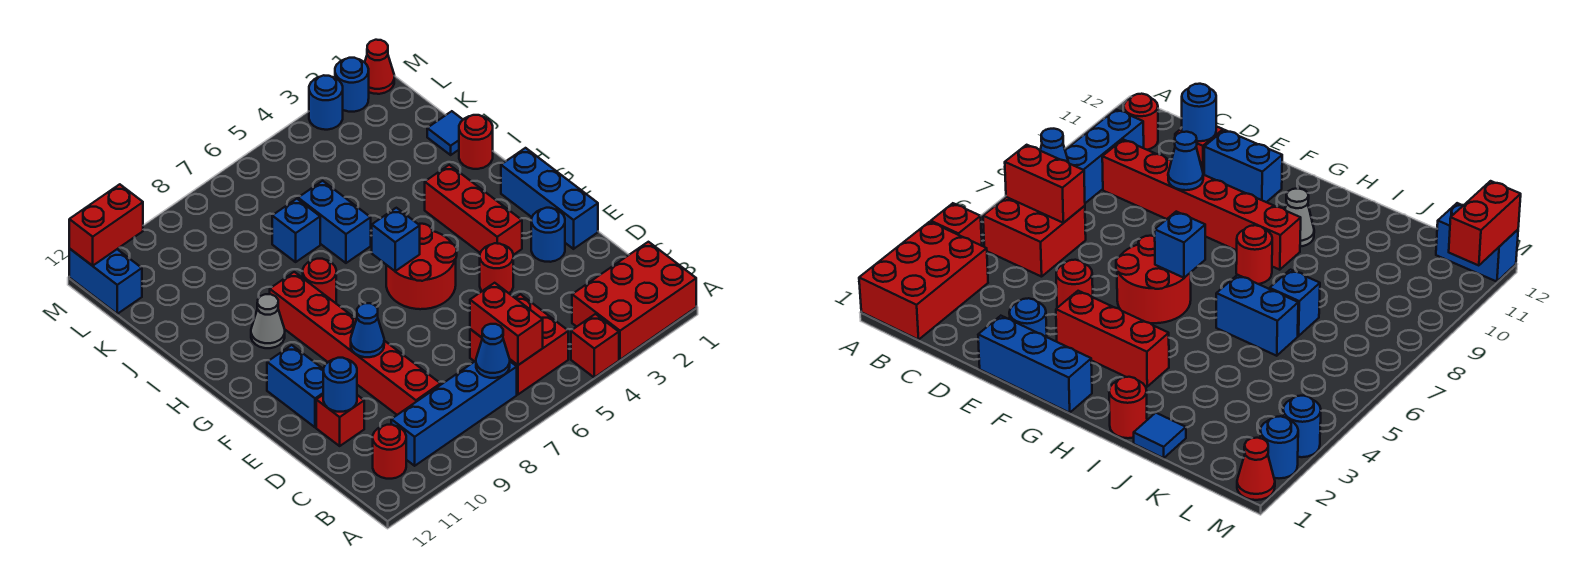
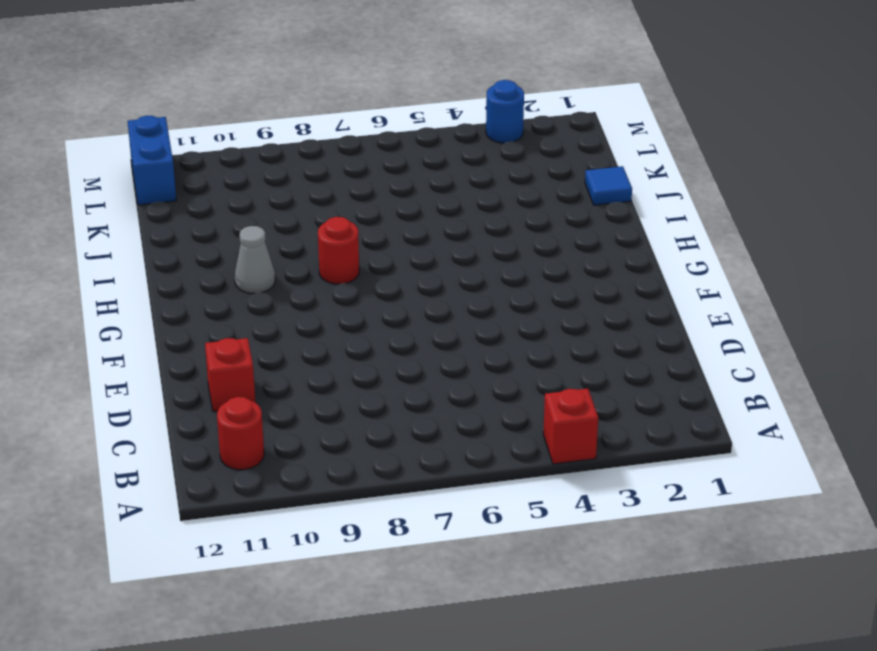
none -> red 2x3 brick [572,242,696,360]
none -> red 2x2 brick [470,294,568,394]
none -> blue 1x4 brick [391,361,517,466]

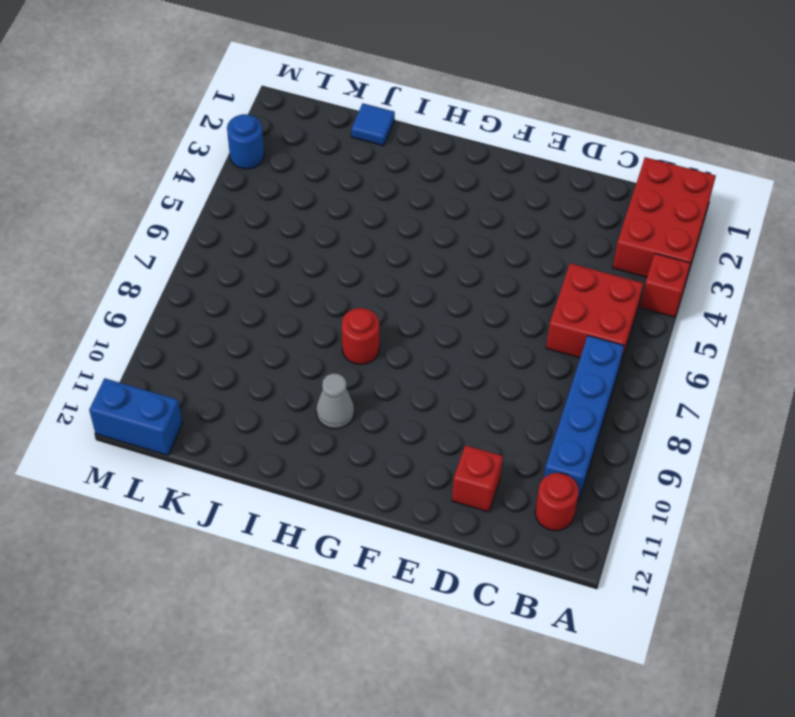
none -> red 1x6 brick [270,272,441,415]
none -> blue 1x3 brick [501,148,598,249]
none -> blue 1x1 round brick [531,208,565,262]

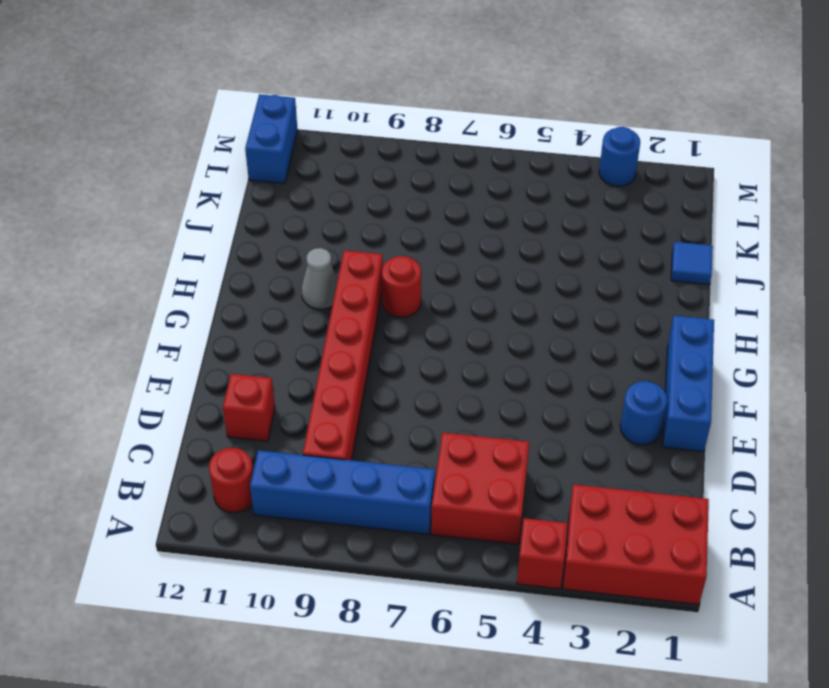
none -> red 1x1 round brick [480,243,513,293]
none -> blue 1x2 brick [267,345,324,427]
none -> red 1x3 brick [425,165,522,255]

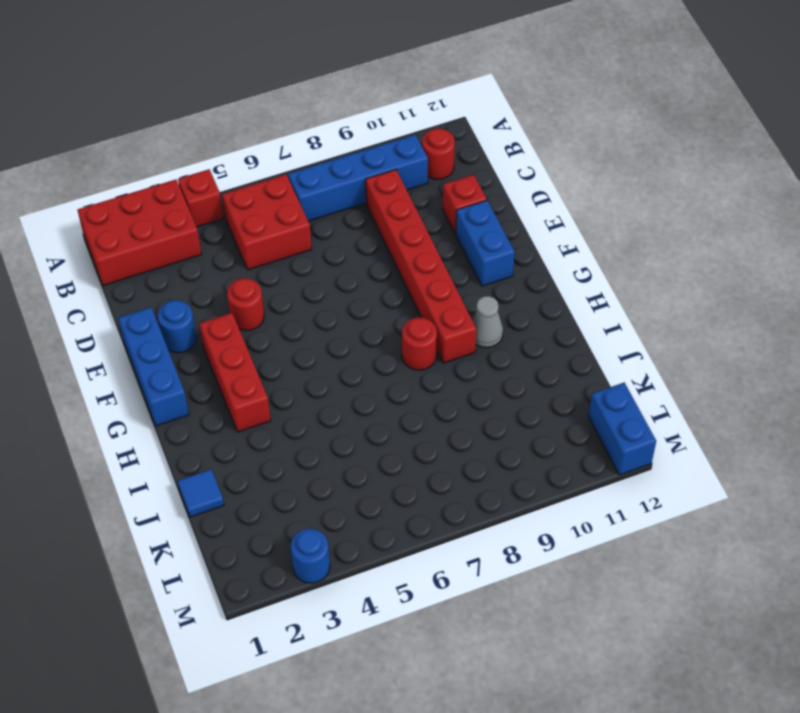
none -> red 2x2 round brick [386,224,457,309]
none -> red 1x1 round brick [459,115,493,169]
none -> blue 1x2 brick [298,181,371,263]

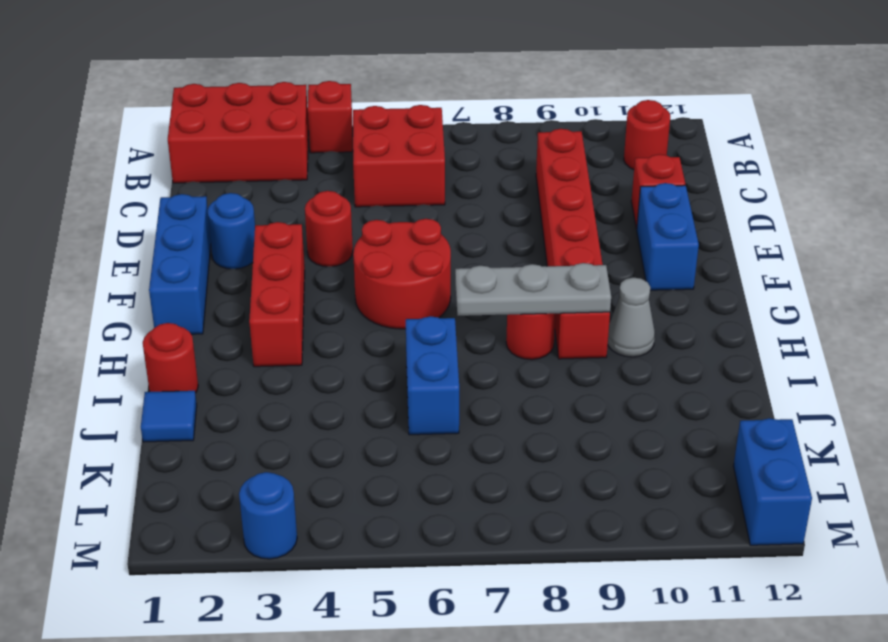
grey 1x3 plate [455,263,611,316] -> none
none -> blue 1x4 brick [391,361,517,466]
none -> blue 1x1 brick [272,199,320,262]
none -> red 1x1 cone [365,40,394,94]

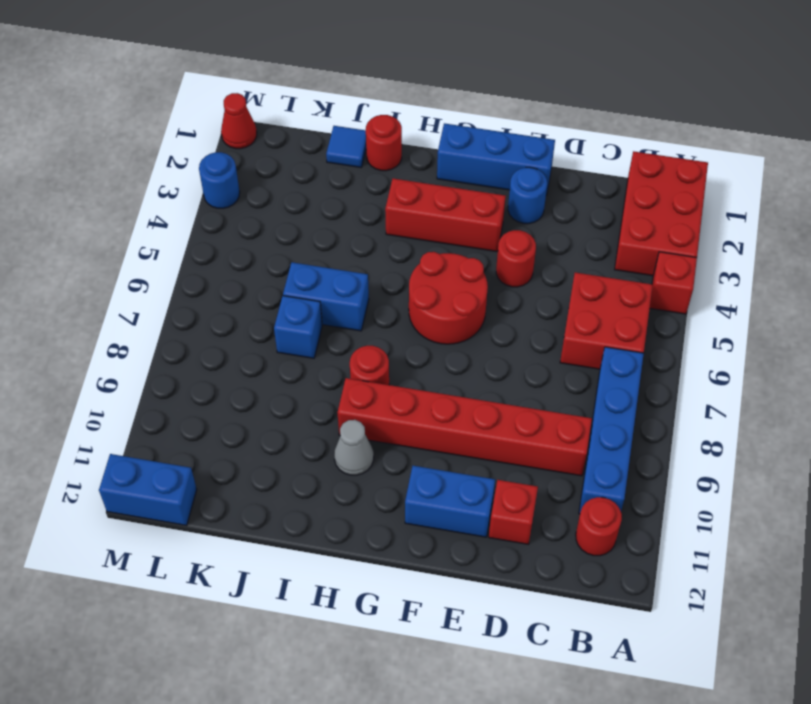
none -> blue 1x1 round brick [335,58,369,112]
none -> red 1x2 brick [470,283,543,365]
none -> blue 1x1 cone [476,324,510,378]

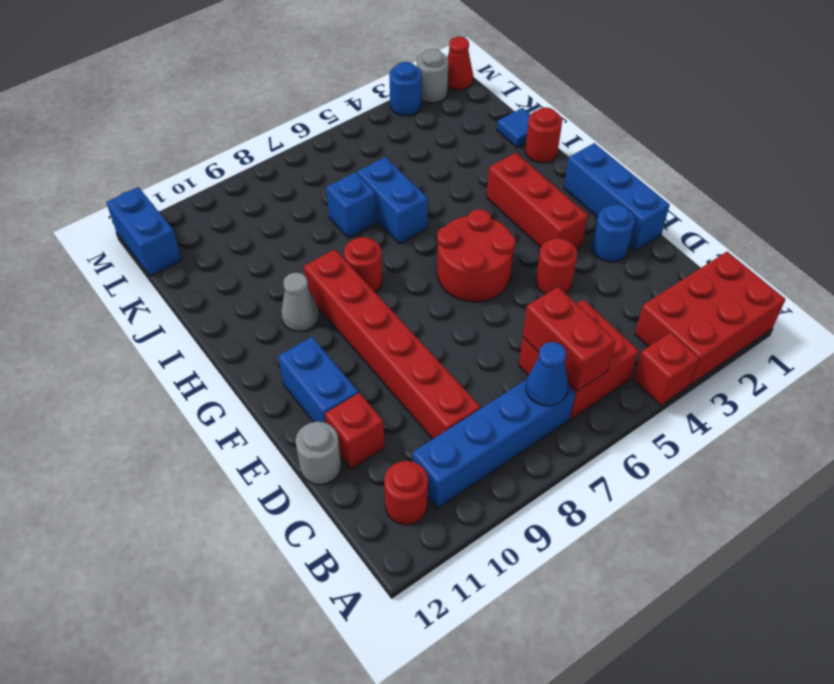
grey 1x1 round brick [295,422,341,485] -> none
grey 1x1 round brick [417,49,448,103] -> blue 1x1 round brick [335,58,369,112]
none -> blue 1x1 round brick [323,358,357,412]
none -> blue 1x1 cone [351,303,384,357]
none -> blue 1x1 brick [372,208,420,271]

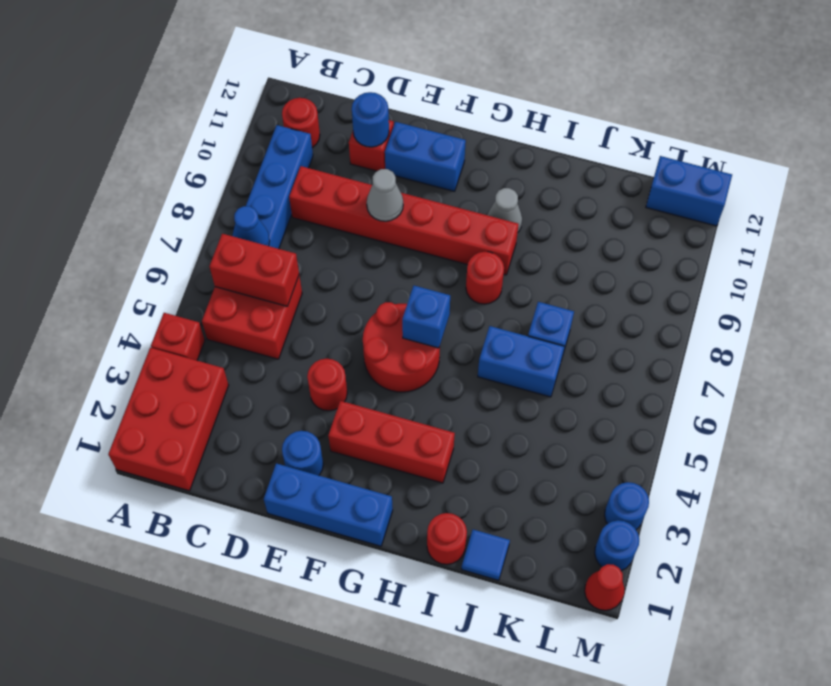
grey 1x1 cone [367,169,403,221] -> blue 1x1 cone [351,303,384,357]
none -> red 1x2 brick [69,184,143,266]

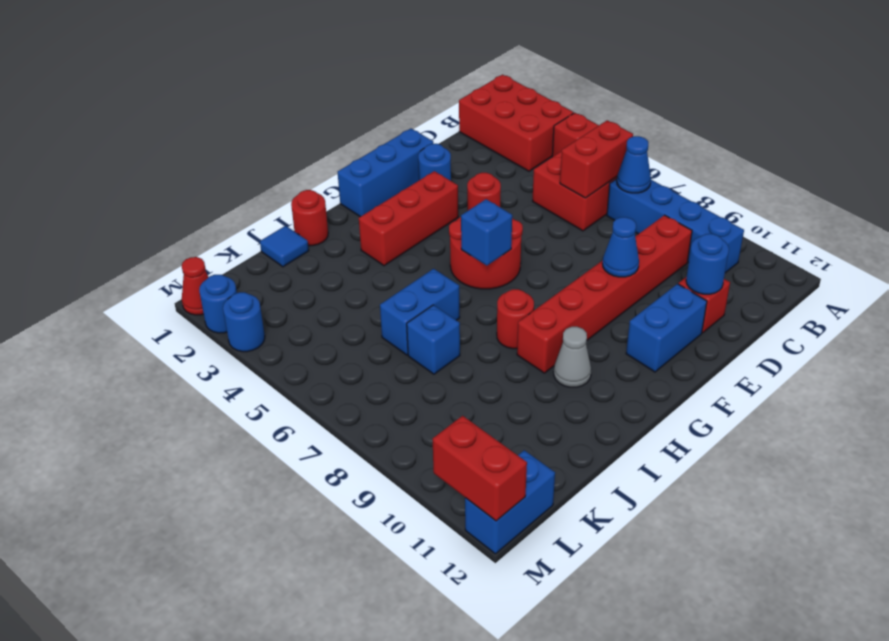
none -> red 1x1 round brick [373,425,406,479]

